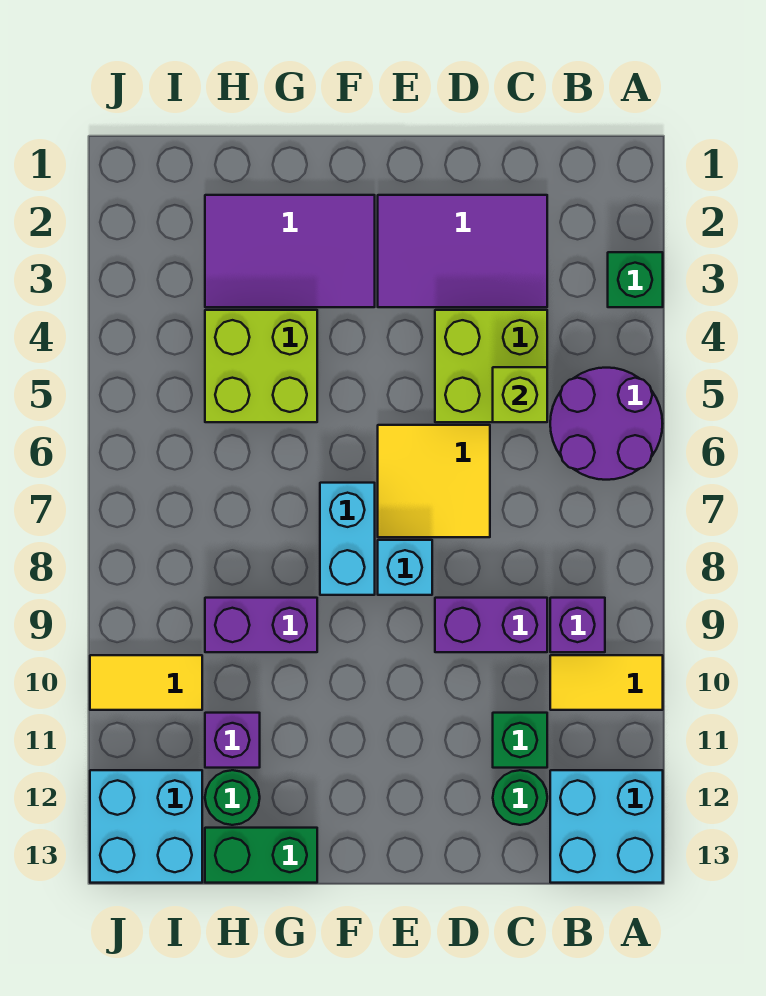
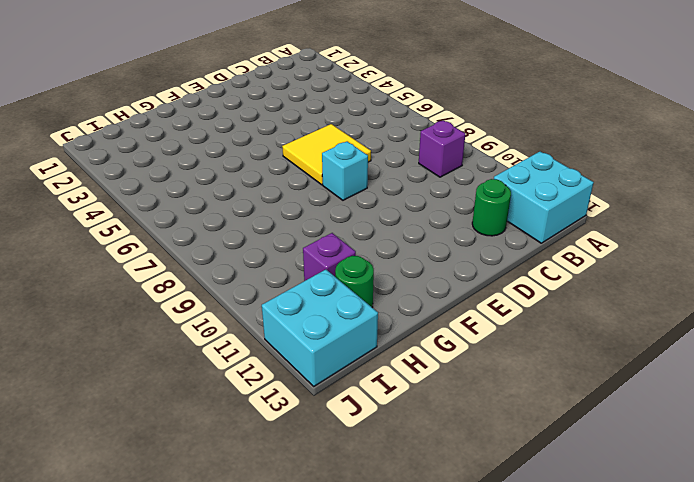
none -> green 1x1 brick [608,252,663,307]
none -> purple 2x2 round brick [550,368,663,480]
none -> yellow 1x2 tile [550,655,663,710]

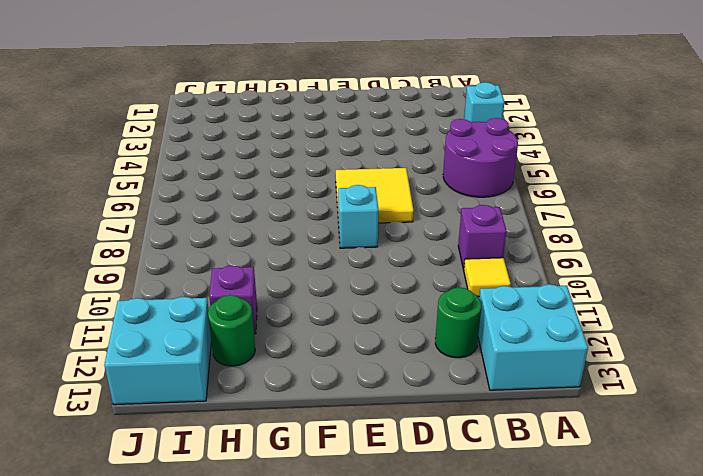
cyan 1x1 brick [464,82,504,122] -> green 1x1 brick [608,252,663,307]
yellow 1x1 tile [464,258,511,297] -> yellow 1x2 tile [550,655,663,710]
none -> purple 2x3 tile [378,195,547,307]
none -> lime 2x2 brick [435,310,547,422]
none -> purple 1x2 brick [435,598,547,652]

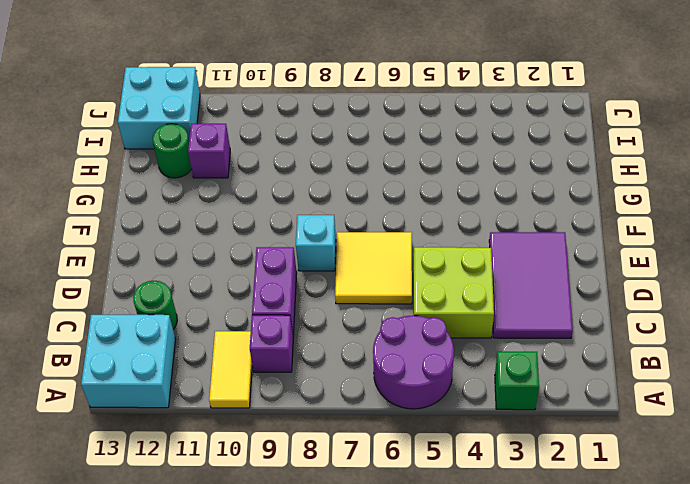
none -> green 1x1 brick [493,713,547,768]
none -> purple 2x3 tile [205,195,375,307]
none -> cyan 1x2 brick [320,483,375,595]

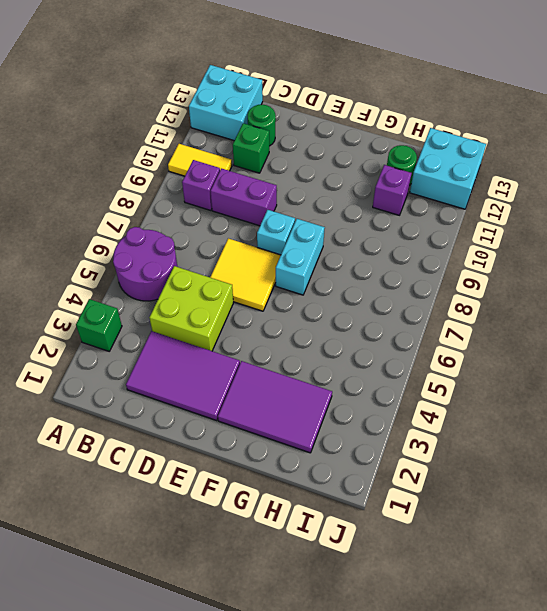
none -> lime 2x2 brick [205,310,317,422]
none -> purple 1x2 brick [205,598,317,652]
none -> green 1x2 brick [205,828,317,883]

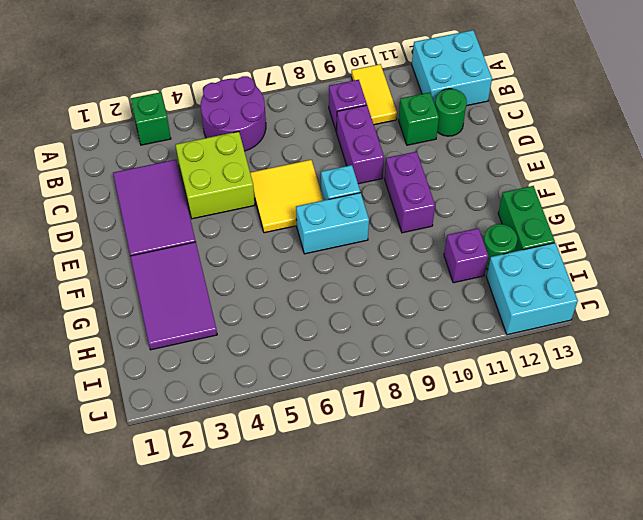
purple 1x2 brick [385,152,435,233] -> purple 1x2 brick moved to [205,598,317,652]
none -> lime 2x2 brick [205,310,317,422]
none -> yellow 1x2 tile [90,655,202,710]
none -> lime 1x1 brick [493,367,547,422]

